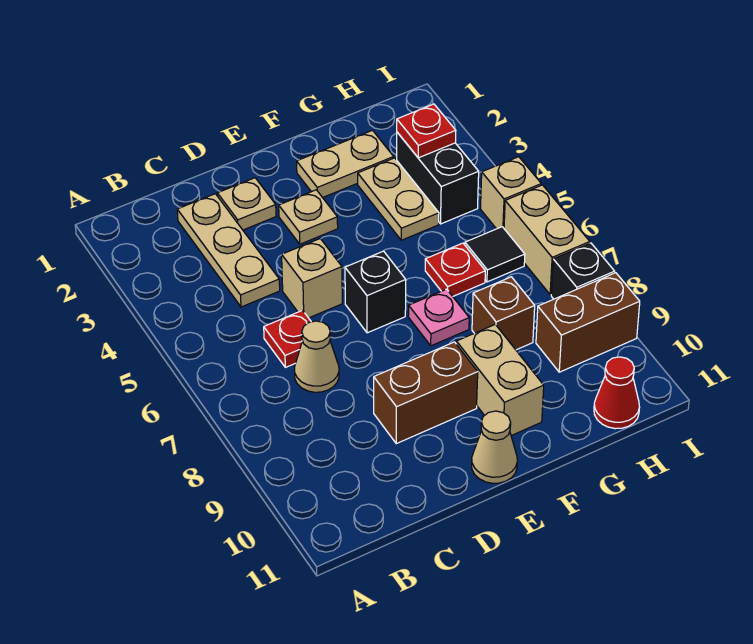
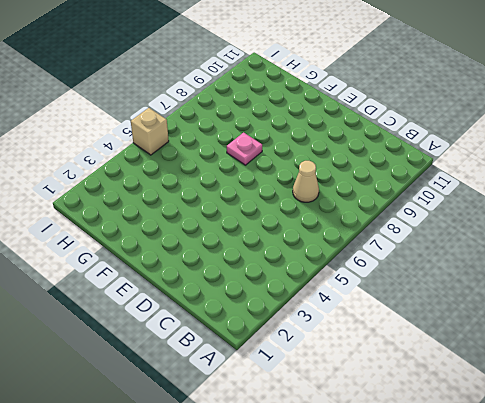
none -> tan 1x3 plate [177,194,280,307]
none -> red 1x1 plate [264,310,311,367]
none -> tan 1x1 plate [217,178,276,230]

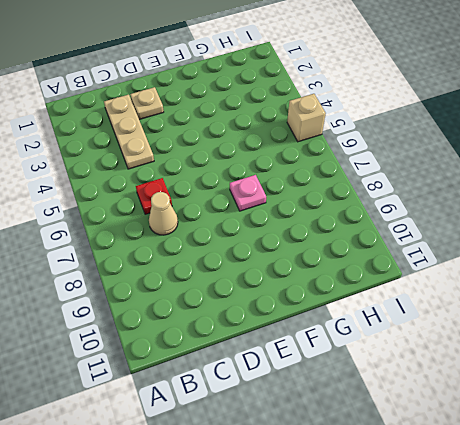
none -> tan 1x1 brick [282,239,342,318]
none -> brown 1x2 brick [374,342,478,444]
none -> tan 1x1 plate [279,190,338,244]

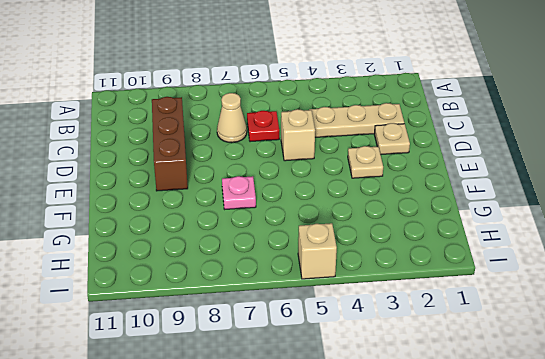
brown 1x3 brick [152,97,188,191] -> brown 1x2 brick [374,342,478,444]
none -> black 1x1 brick [345,251,406,333]
none -> tan 1x1 cone [472,411,517,483]
none -> tan 1x2 plate [297,130,394,198]

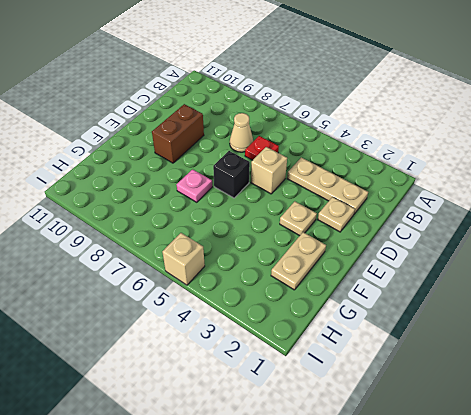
none -> tan 1x1 cone [472,411,517,483]
none -> tan 1x2 brick [456,325,544,436]
none -> tan 1x2 plate [358,158,439,240]

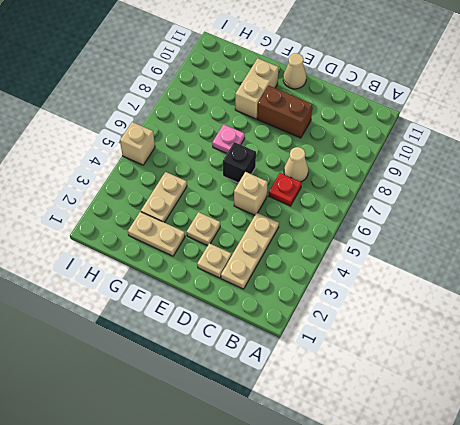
none -> red 1x1 plate [425,243,485,296]
none -> brown 1x1 brick [472,277,535,350]
none -> black 1x2 brick [397,132,479,224]

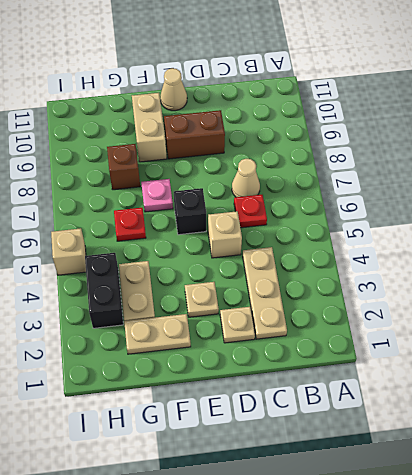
none -> black 1x1 tile [465,227,525,282]
none -> brown 1x2 brick [536,273,640,372]
none -> red 1x1 cone [594,357,640,429]

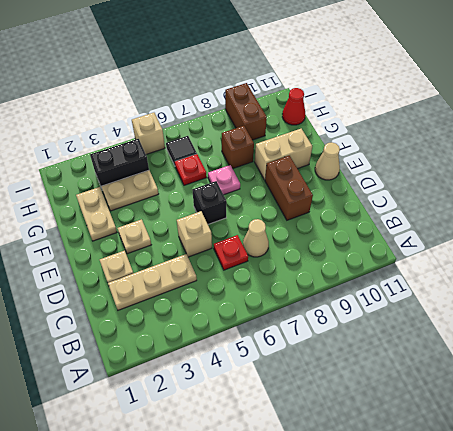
none -> tan 1x2 brick [504,185,590,295]
none -> black 1x1 brick [551,243,615,299]
none -> red 1x1 plate [397,104,456,158]

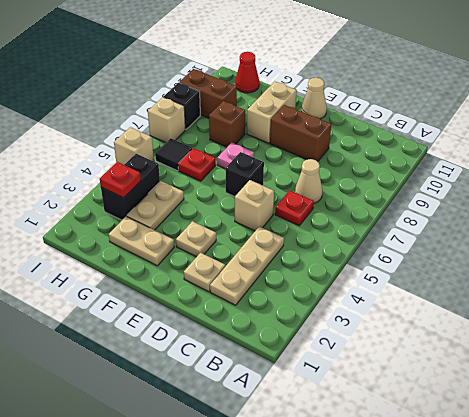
tan 1x1 brick [148,97,185,143] -> tan 1x2 brick [504,185,590,295]

